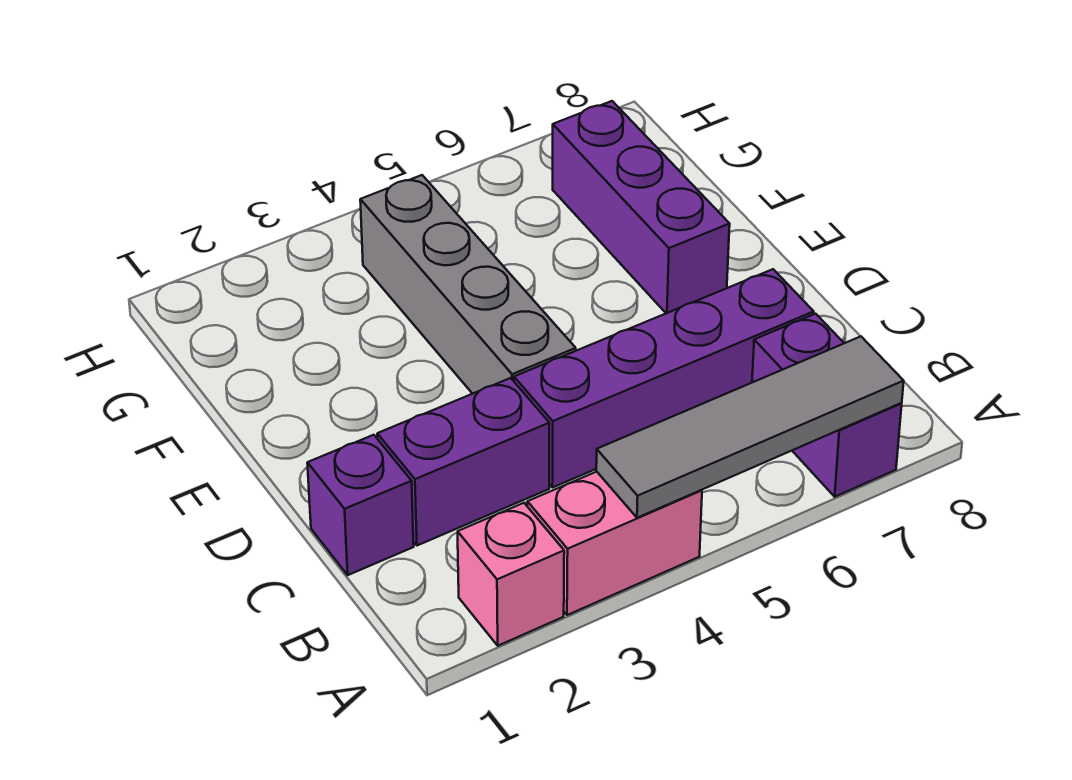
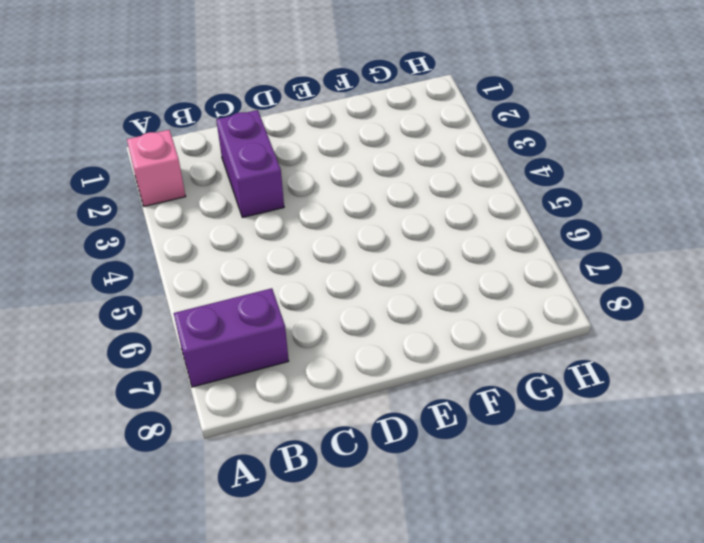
none -> pink 1x2 brick [527,472,702,615]
none -> purple 1x1 brick [307,435,414,575]

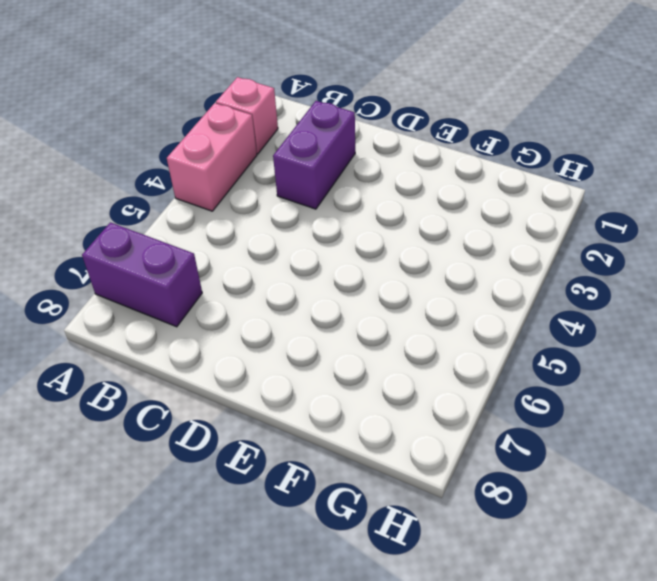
none -> purple 1x1 brick [307,435,414,575]
none -> purple 1x4 brick [514,269,814,488]

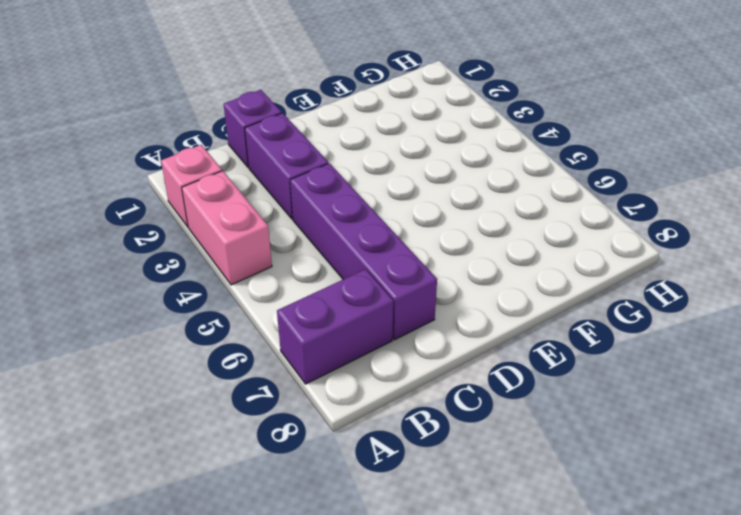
none -> grey 1x4 brick [360,175,576,394]
none -> purple 1x3 brick [553,101,730,313]

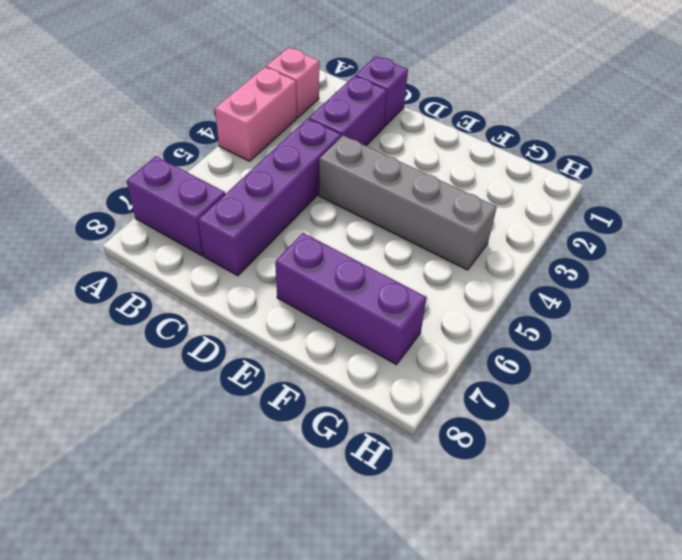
none -> grey 1x4 tile [596,336,904,518]

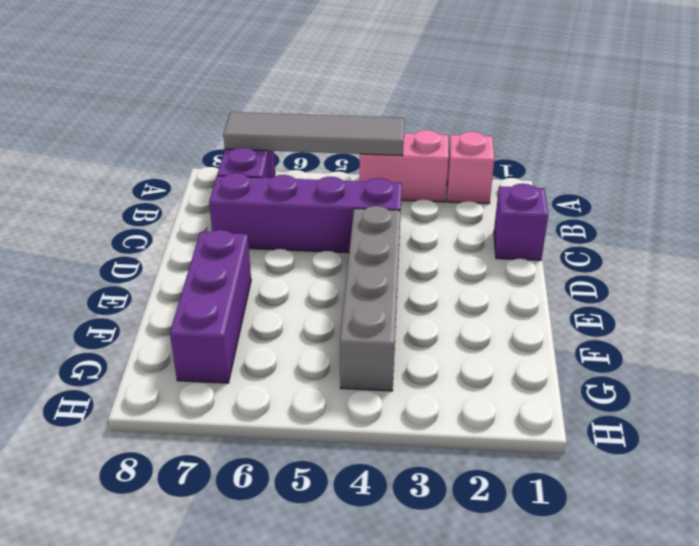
none -> purple 1x2 brick [377,378,549,545]

